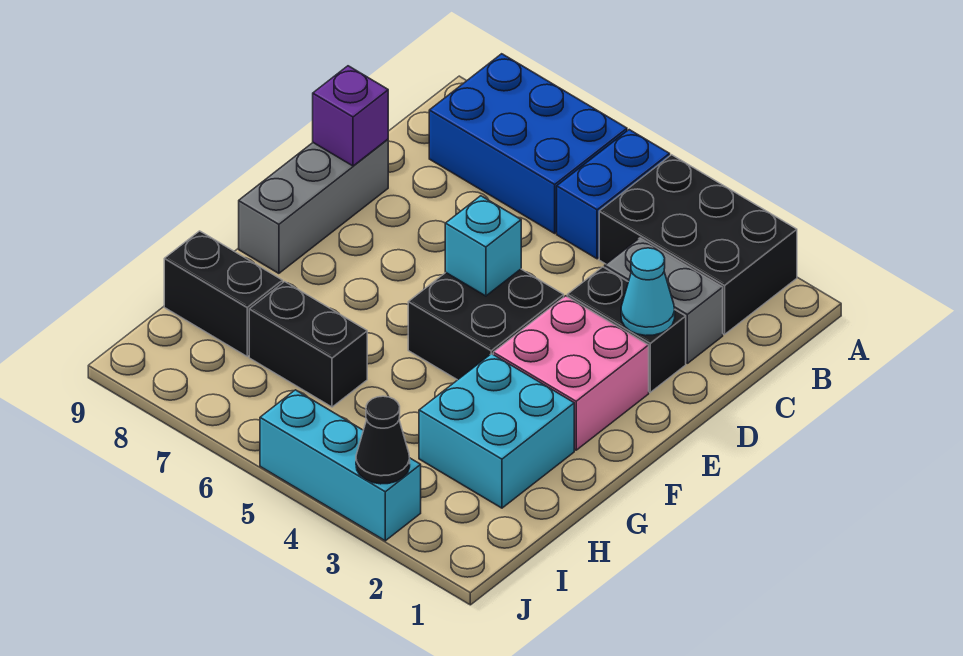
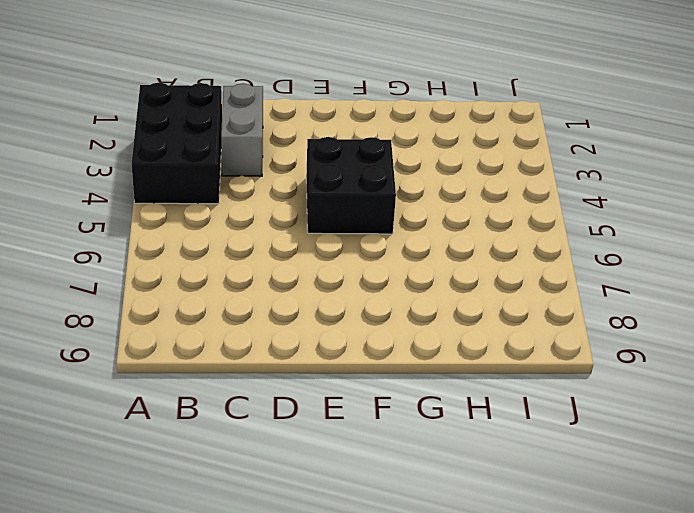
none -> blue 1x2 brick [557,130,670,259]
none -> blue 2x3 brick [429,54,627,233]
none -> black 1x2 brick [567,267,686,392]

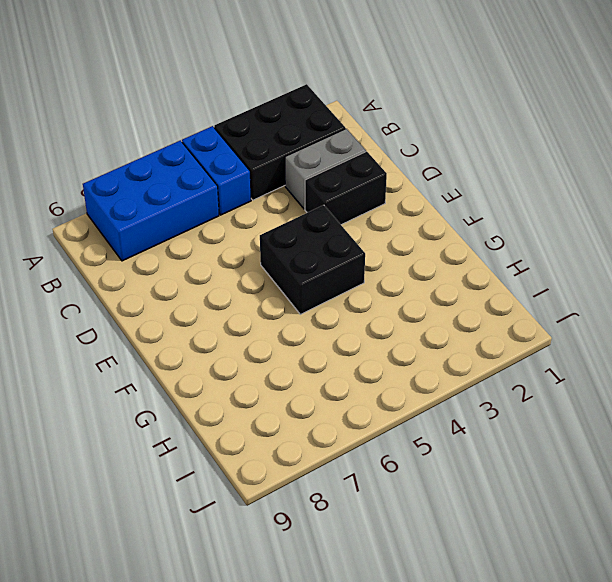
none -> grey 1x3 brick [239,139,388,273]
none -> pink 2x2 brick [493,296,649,450]
none -> cyan 2x2 brick [419,354,574,508]

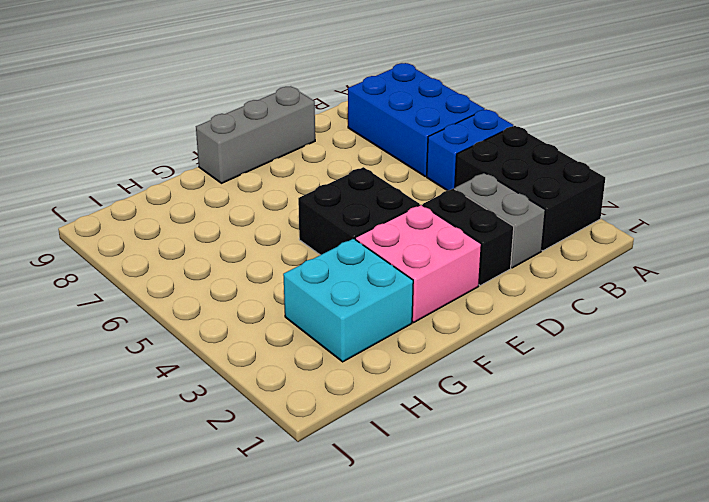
none -> black 1x2 brick [249,282,367,407]
none -> black 1x2 brick [164,231,283,356]
none -> cyan 1x3 brick [260,390,421,541]

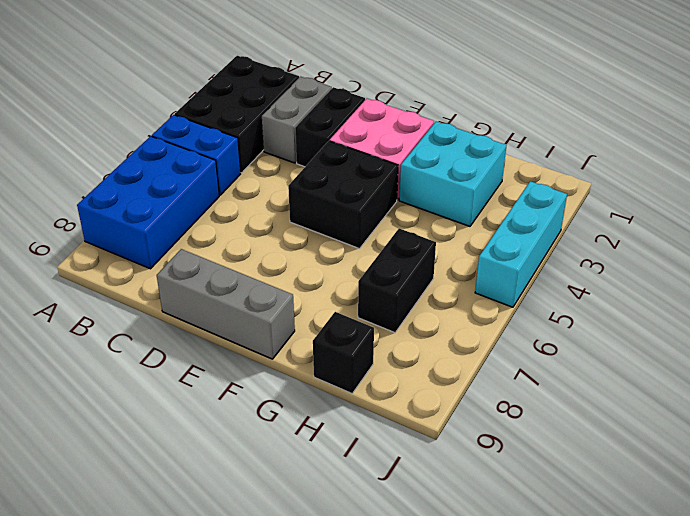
black 1x1 brick [313,312,374,393] -> black 1x2 brick [164,231,283,356]
none -> cyan 1x1 cone [621,248,675,336]
none -> purple 1x1 brick [313,66,388,166]
none -> cyan 1x1 brick [445,196,521,296]

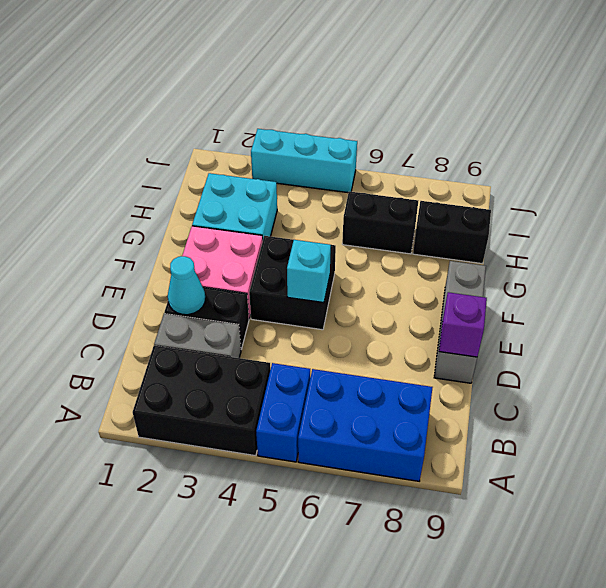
none -> black 1x1 cone [356,396,410,484]

